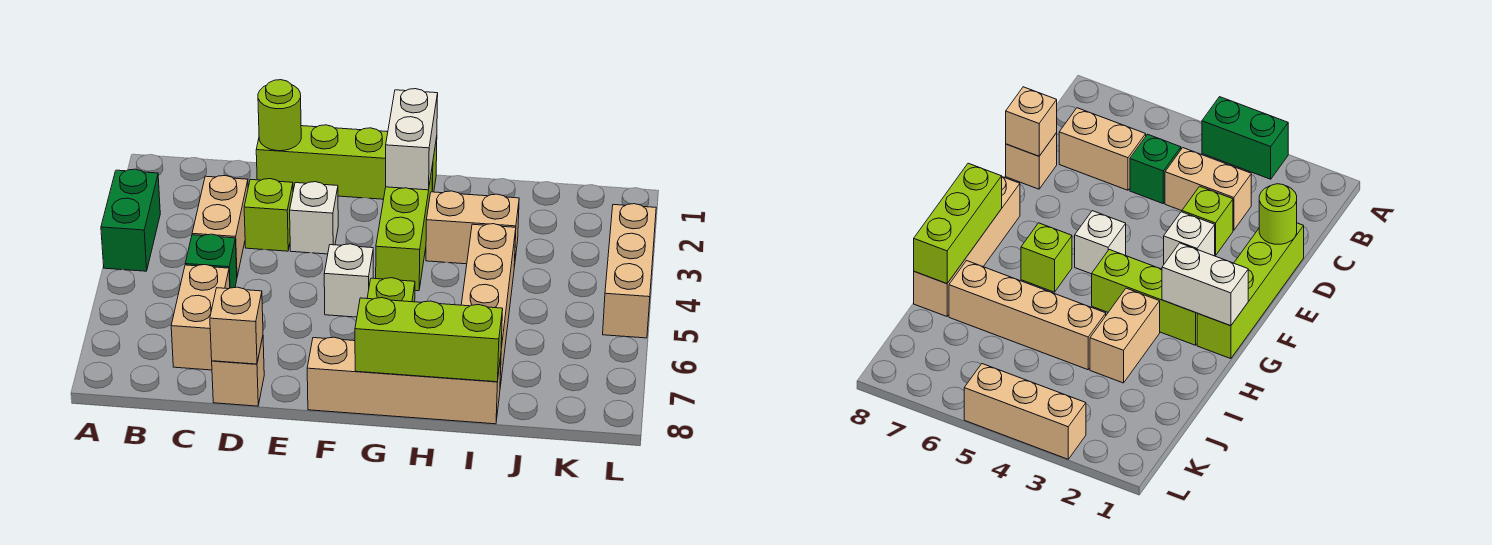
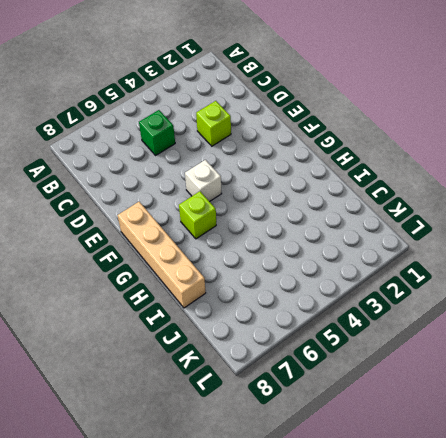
none -> green 1x2 brick [101,169,160,271]
none -> tan 1x2 brick [192,176,248,276]
none -> tan 1x2 brick [171,265,230,370]

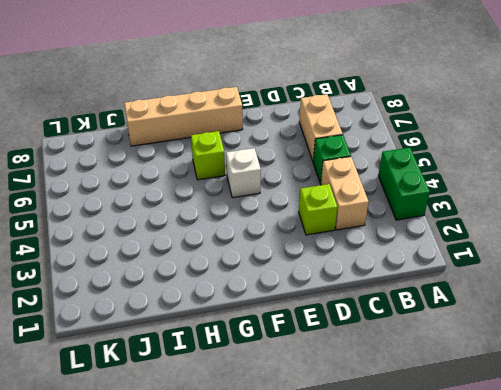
none -> lime 1x4 brick [256,125,437,199]
none -> tan 1x1 brick [212,337,264,406]
none -> white 1x1 brick [290,182,338,254]

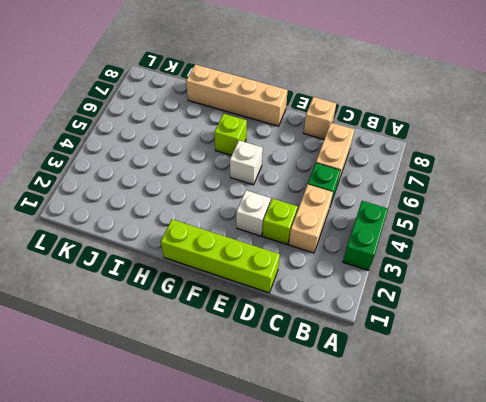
none -> lime 1x3 brick [376,165,433,291]
none -> tan 1x2 brick [426,191,519,266]
none -> tan 1x4 brick [461,224,516,387]

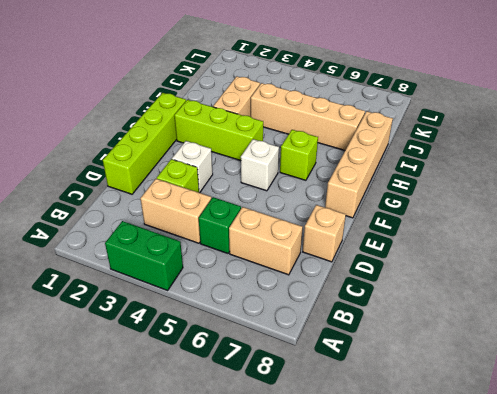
none -> tan 1x3 brick [603,204,656,338]
none -> lime 1x1 round brick [258,80,301,151]
none -> tan 1x1 brick [210,287,263,364]

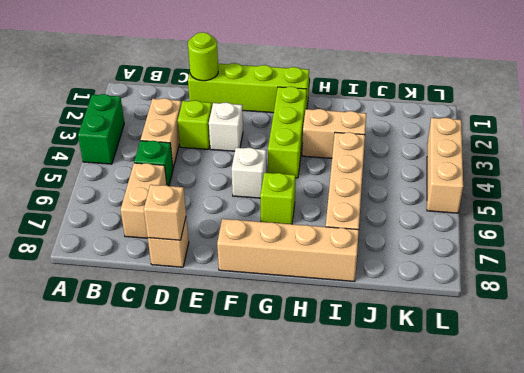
none -> white 1x2 brick [386,89,438,190]
none -> lime 1x3 brick [355,298,503,382]

